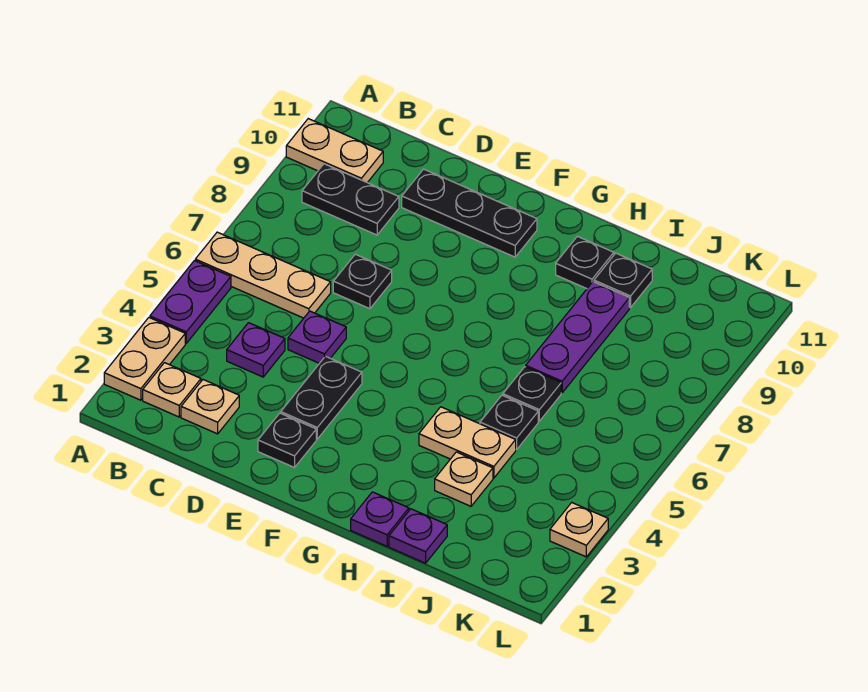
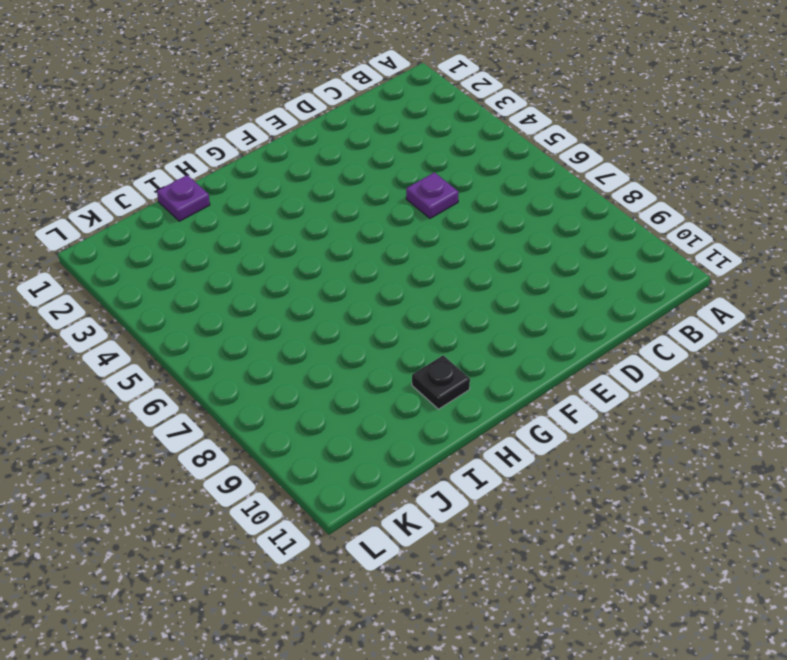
none -> tan 1x2 plate [104,318,185,400]
none -> purple 1x2 plate [150,261,231,343]
none -> tan 1x3 plate [195,232,331,318]

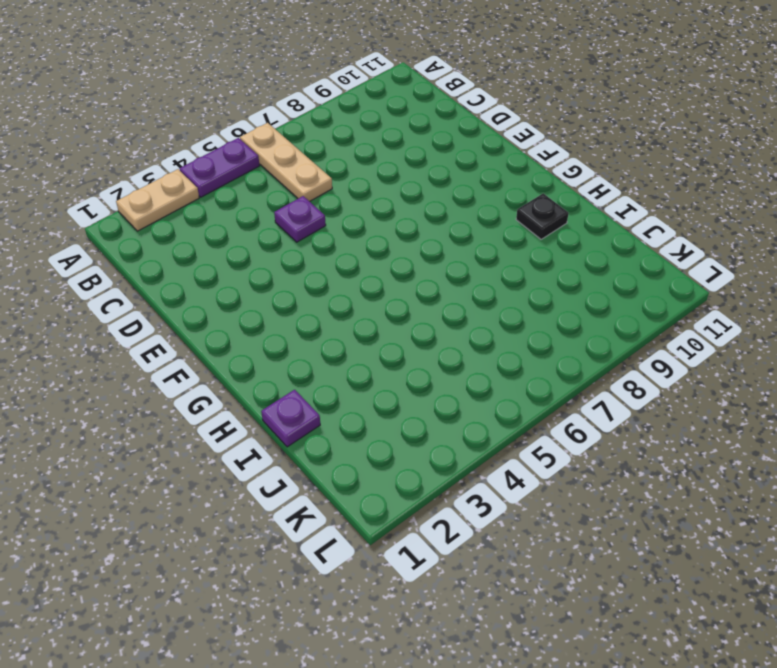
none -> tan 1x2 plate [286,119,383,183]
none -> tan 1x1 plate [143,363,201,417]
none -> black 1x2 plate [302,164,399,235]

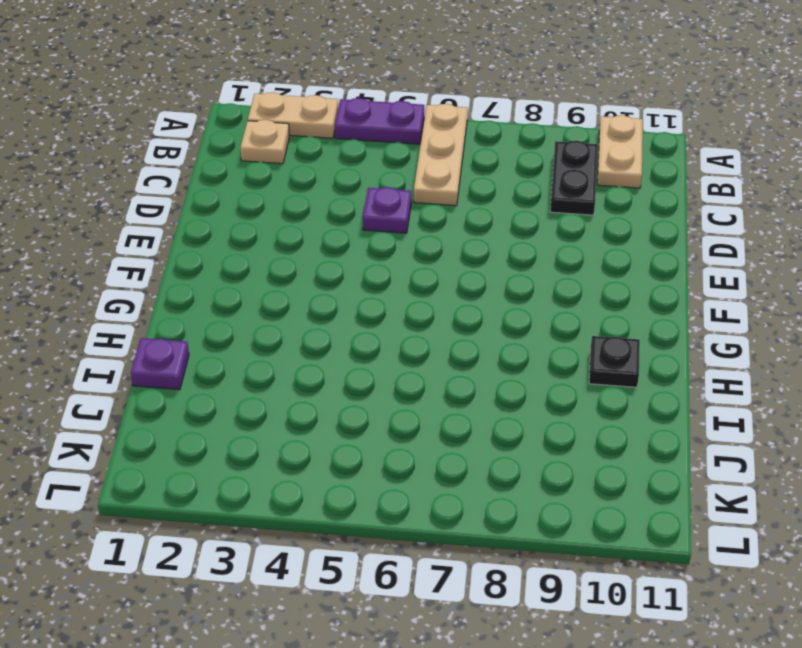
none -> tan 1x1 plate [181,380,239,434]
none -> purple 1x1 plate [227,323,285,377]
none -> black 1x1 plate [333,254,392,309]

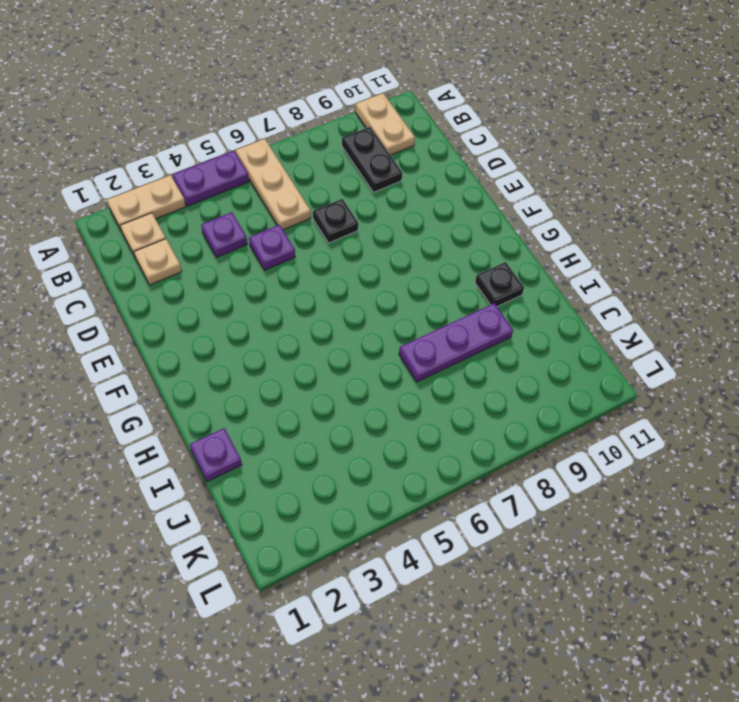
none -> black 1x3 plate [402,169,537,257]
none -> black 1x1 plate [258,413,316,468]
none -> black 1x2 plate [281,356,362,439]

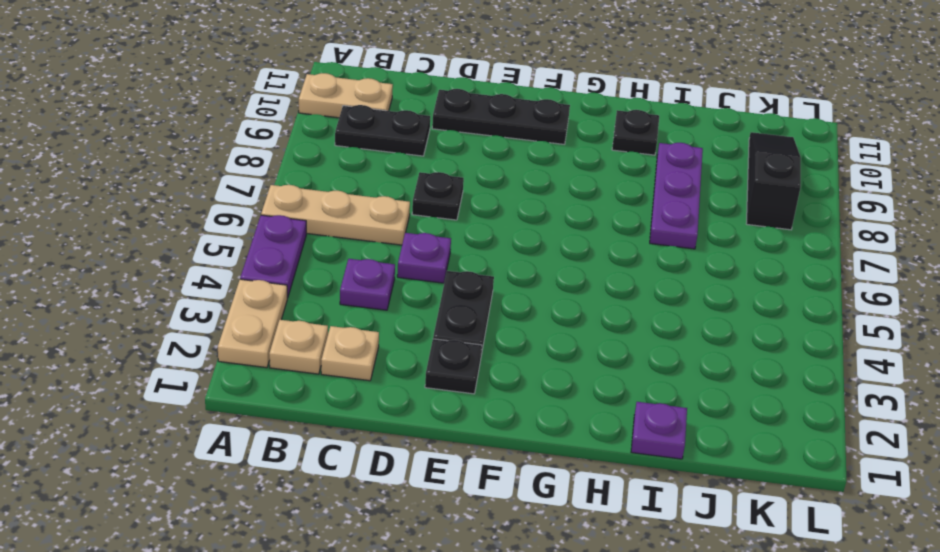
black 1x3 slope [746,132,801,230] -> none
none -> purple 1x1 plate [351,492,409,546]
none -> tan 1x2 plate [419,407,516,478]
none -> tan 1x1 plate [435,452,493,506]

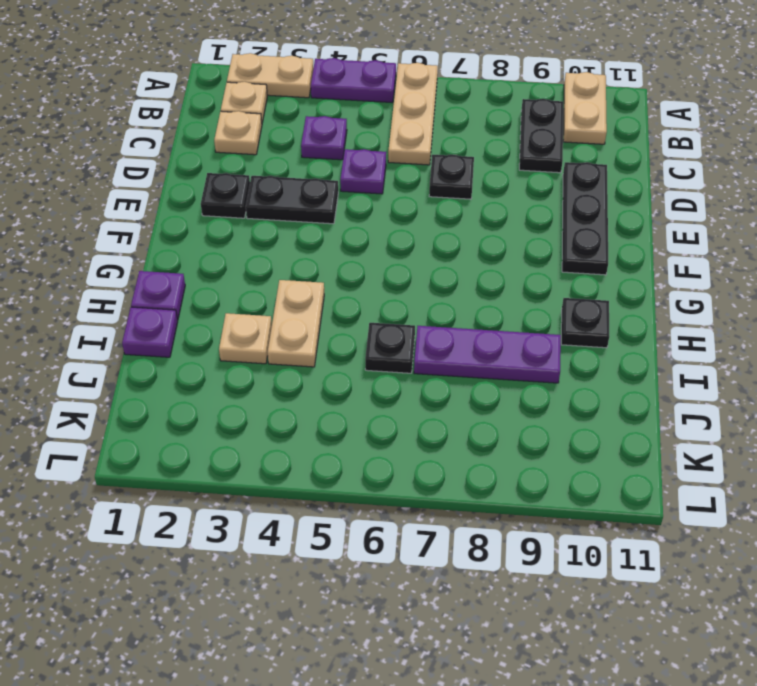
none -> black 1x1 plate [480,395,538,450]
none -> black 1x1 plate [594,253,652,308]
none -> tan 1x1 plate [550,503,608,557]

